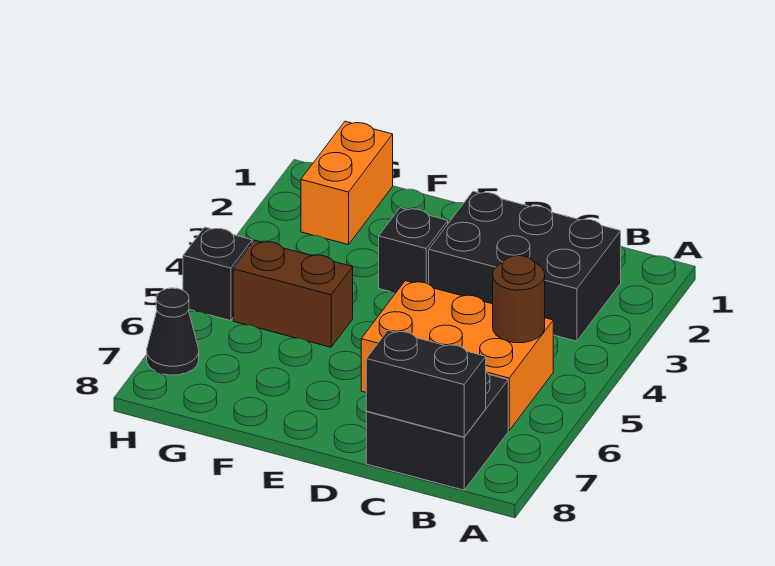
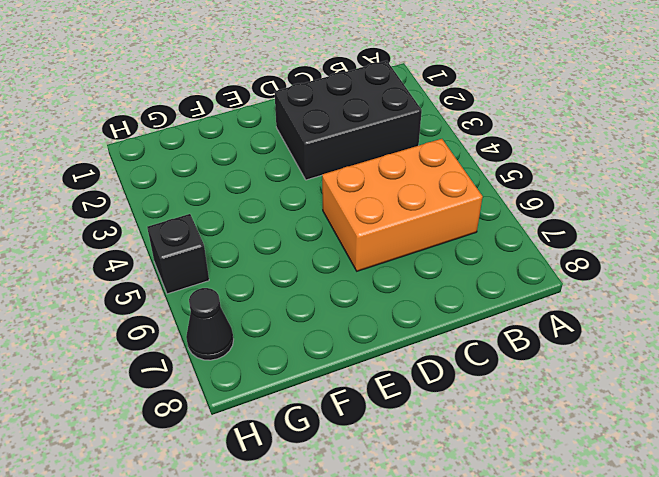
none -> black 2x2 brick [366,372,508,490]
none -> black 1x1 brick [379,208,448,292]

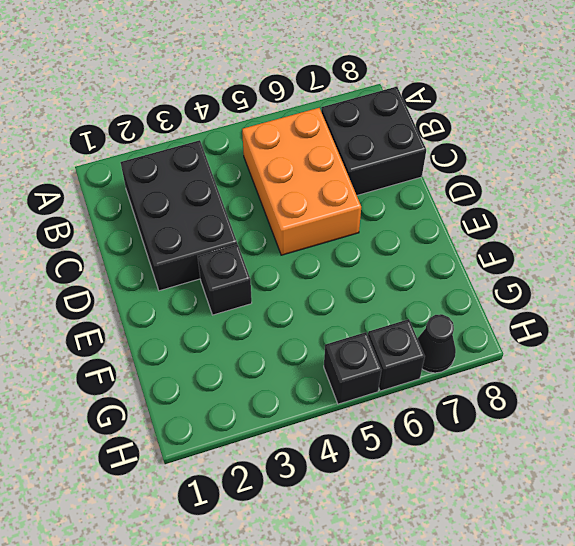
black 1x1 brick [368,319,425,391] -> none
none -> brown 1x2 brick [233,241,353,347]
none -> orange 1x2 brick [301,121,393,245]

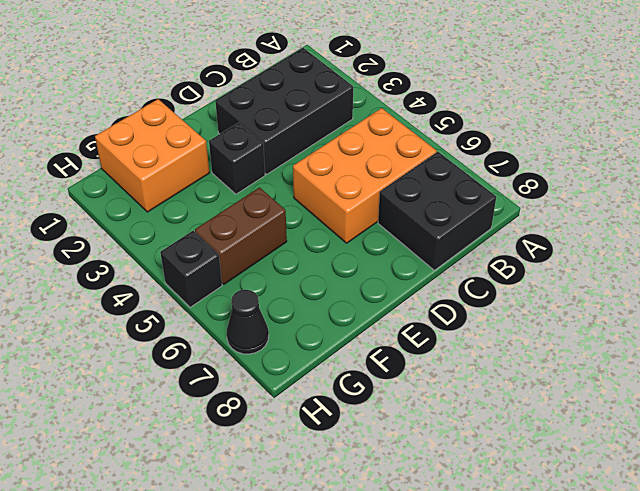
orange 2x2 brick [95,99,209,212] -> orange 1x2 brick [301,121,393,245]
none -> brown 1x1 round brick [493,256,545,343]
none -> black 1x2 brick [366,330,486,437]

